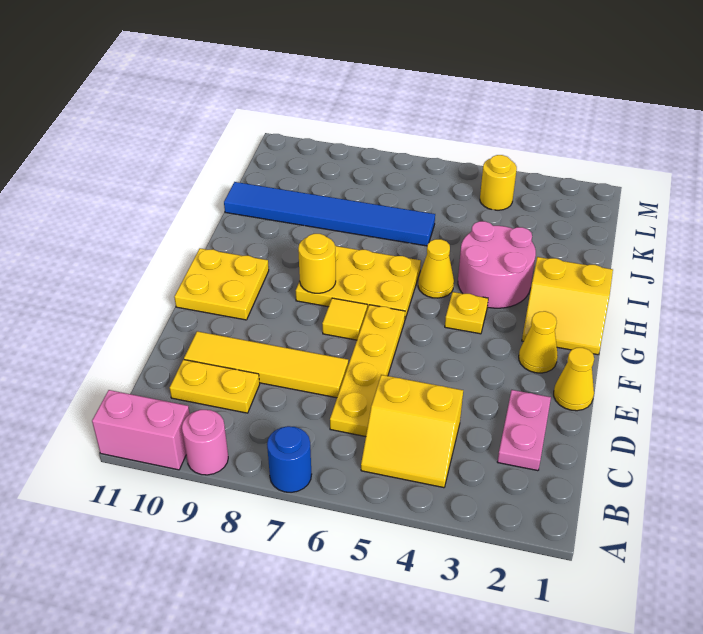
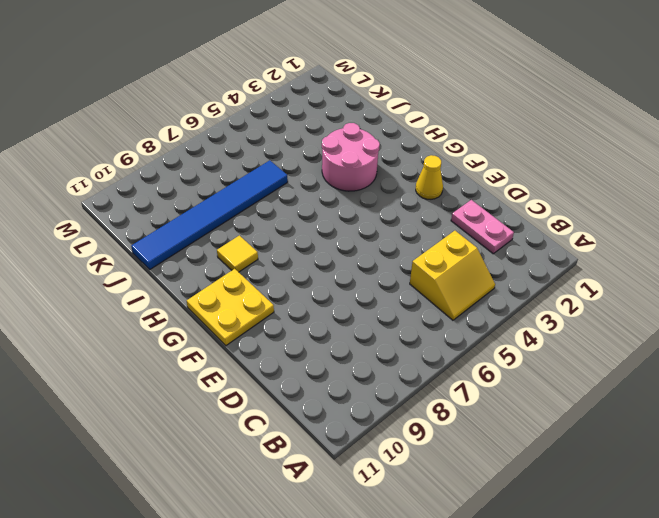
yellow 1x1 tile [217,235,258,272] -> yellow 1x1 tile moved to [322,298,367,340]
none -> blue 1x1 round brick [267,426,312,492]
none -> pink 1x1 round brick [182,410,228,475]
none -> pink 1x2 brick [92,390,190,470]

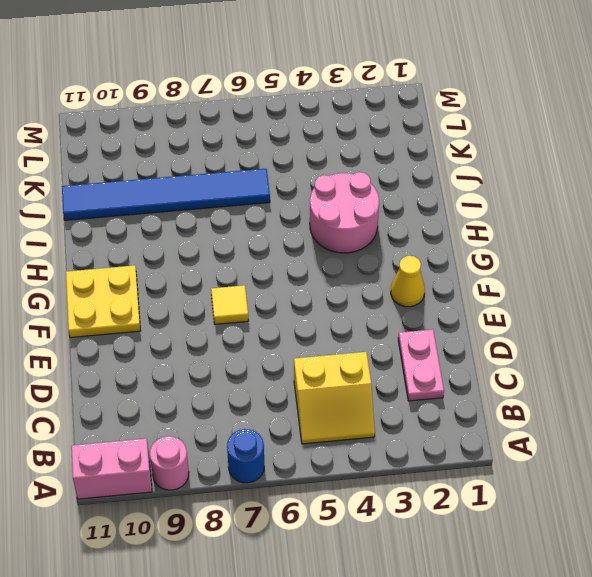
none -> yellow 1x4 plate [330,305,405,437]
none -> yellow 1x2 plate [170,360,260,413]
none -> yellow 1x4 tile [184,331,348,398]

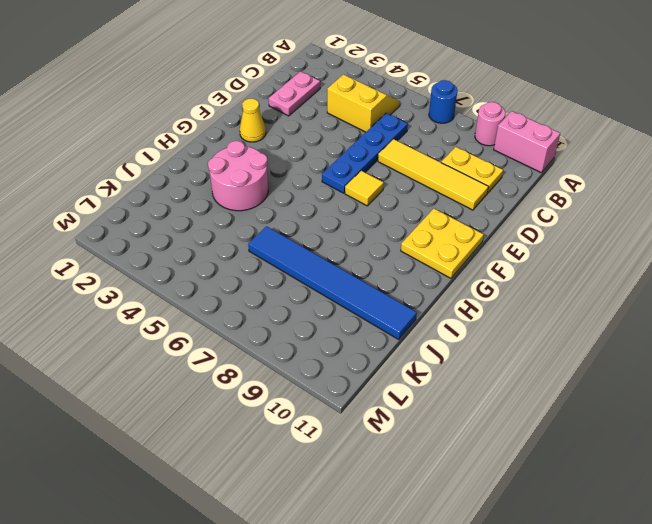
blue 1x4 plate [322,113,408,193] -> yellow 1x4 plate [330,305,405,437]
none -> yellow 1x1 cone [554,348,594,411]
none -> yellow 2x2 slope [522,257,613,355]
none -> yellow 1x1 plate [445,292,488,334]

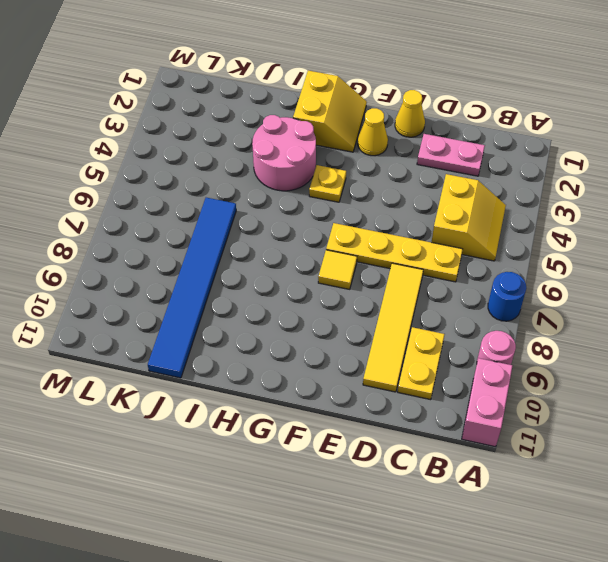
none -> yellow 2x2 plate [174,248,269,320]
none -> yellow 2x3 plate [296,246,421,319]
none -> yellow 1x1 cone [418,239,454,298]

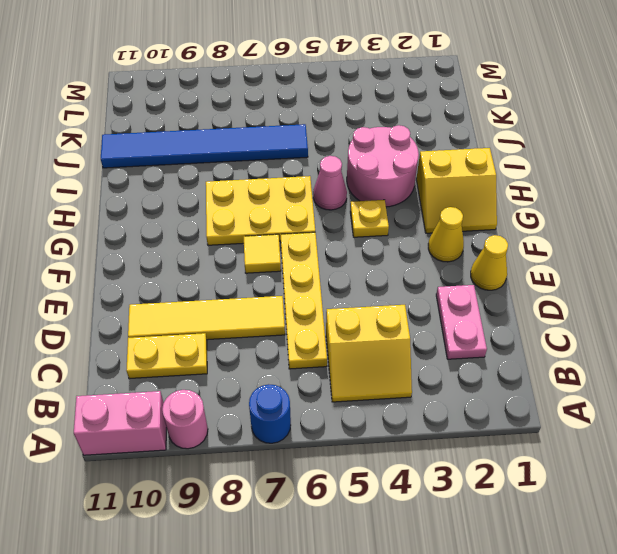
pink 1x1 cone [313,156,347,210] -> yellow 1x1 cone [418,239,454,298]
none -> yellow 2x2 plate [174,248,269,320]
none -> yellow 1x1 round brick [480,155,517,210]
none -> yellow 1x1 round brick [298,234,336,293]

